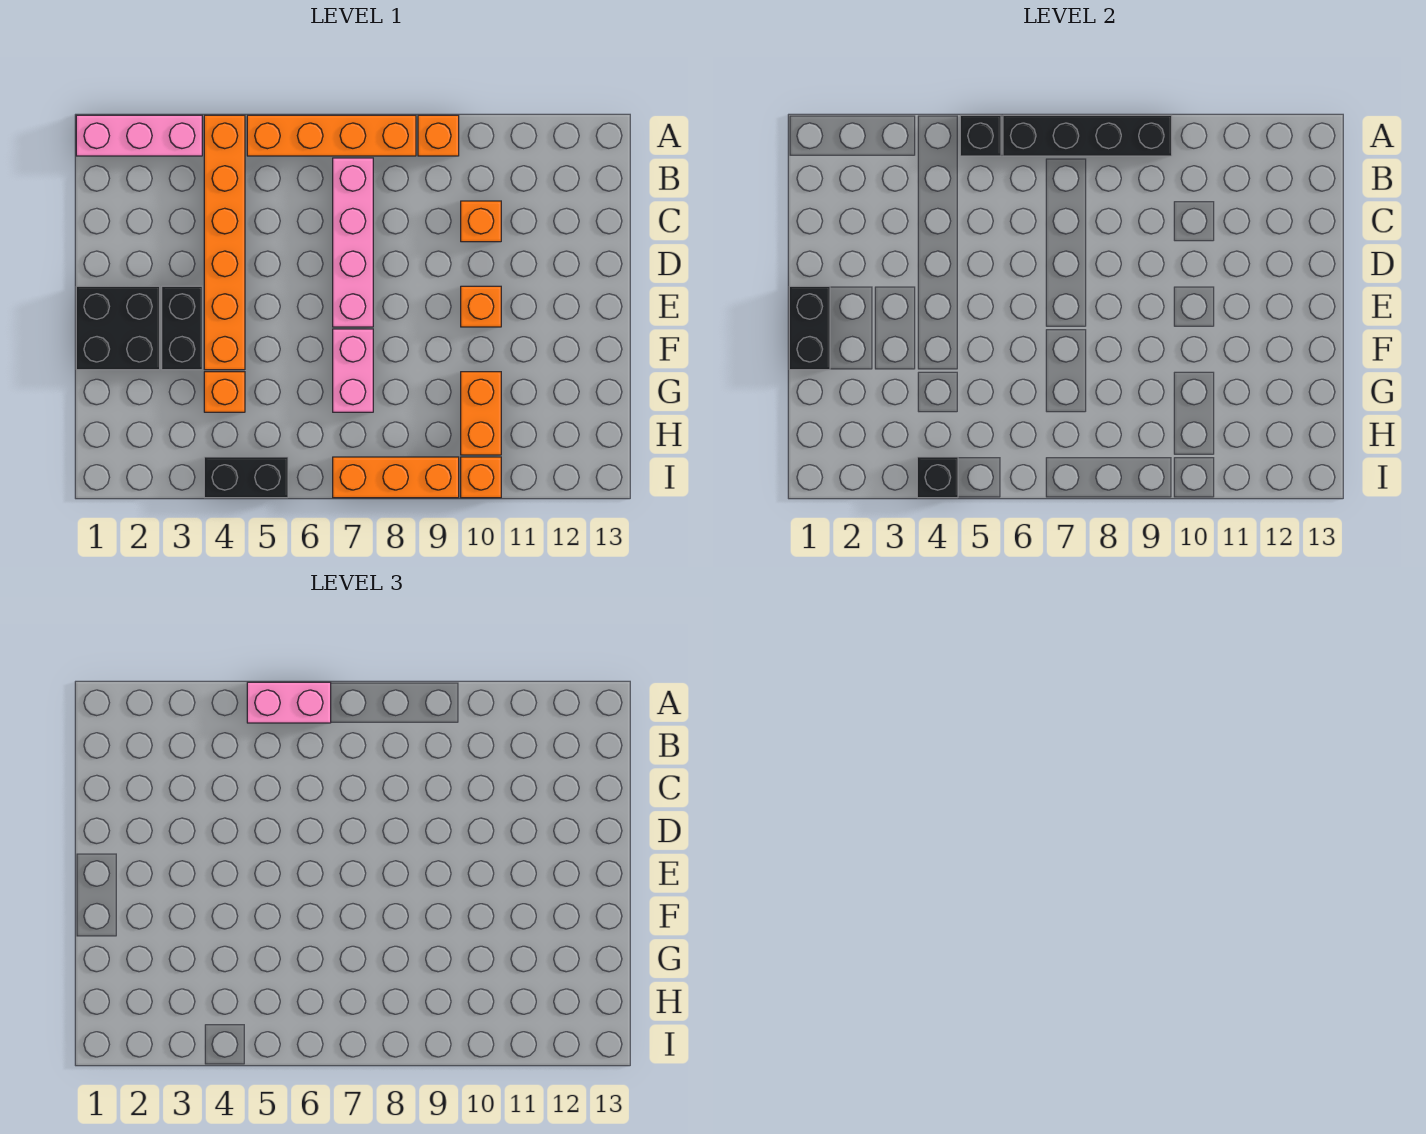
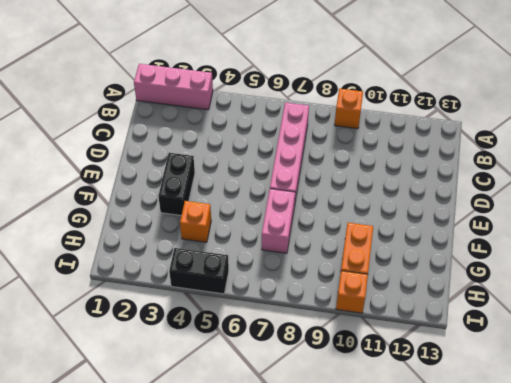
none -> orange 1x6 brick [204,115,245,370]
none -> orange 1x4 brick [247,115,416,156]
none -> orange 1x1 brick [461,201,501,242]

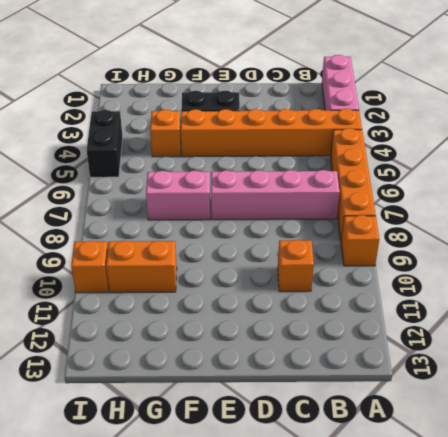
none -> black 2x2 brick [76,286,160,370]
none -> orange 1x1 brick [461,286,501,327]
none -> orange 1x3 brick [333,457,459,498]

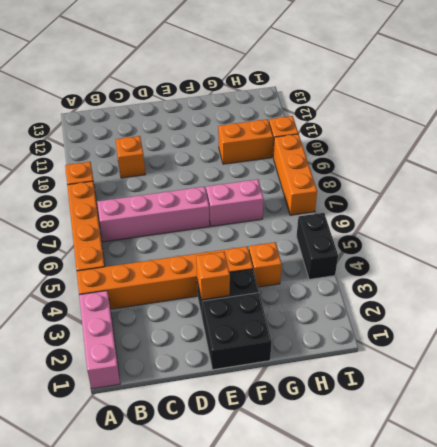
orange 1x1 brick [196,252,230,300] -> orange 1x1 brick moved to [461,286,501,327]
none -> black 1x1 brick [960,115,1001,156]
none -> black 1x4 brick [1003,115,1172,156]
none -> black 1x2 brick [789,286,830,370]

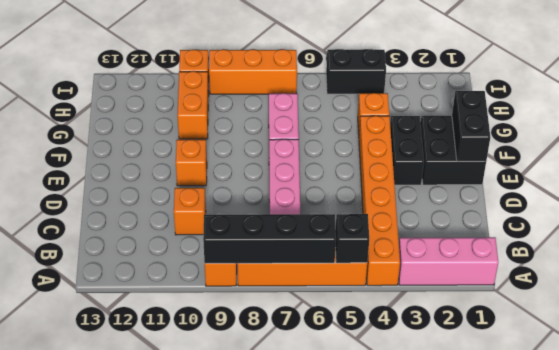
none -> black 1x1 brick [917,457,958,498]
none -> pink 1x2 brick [247,682,331,723]

